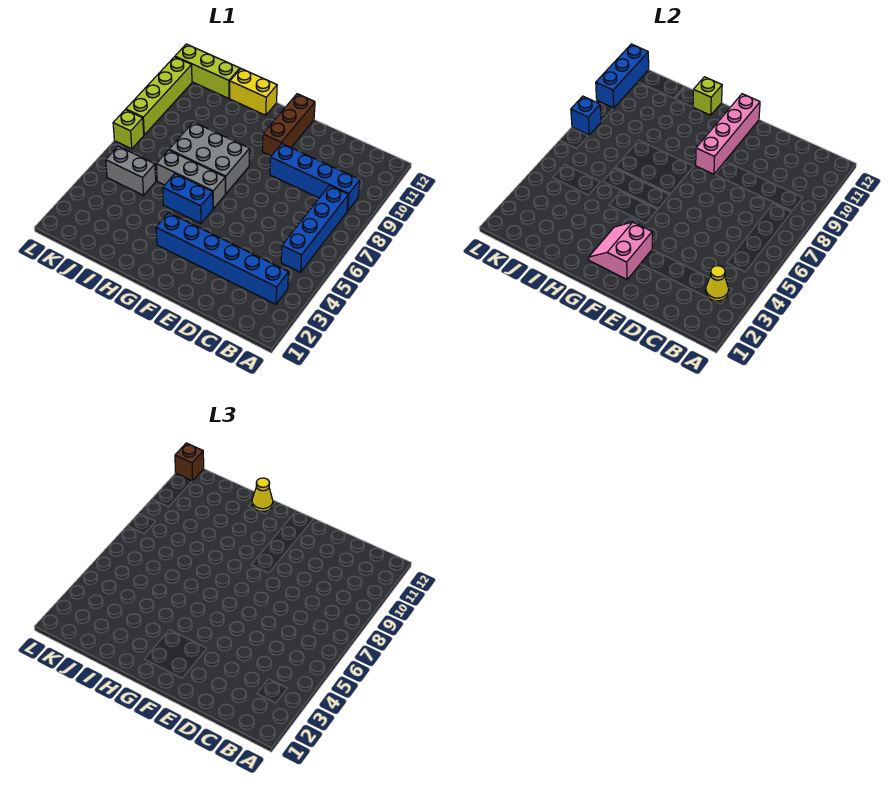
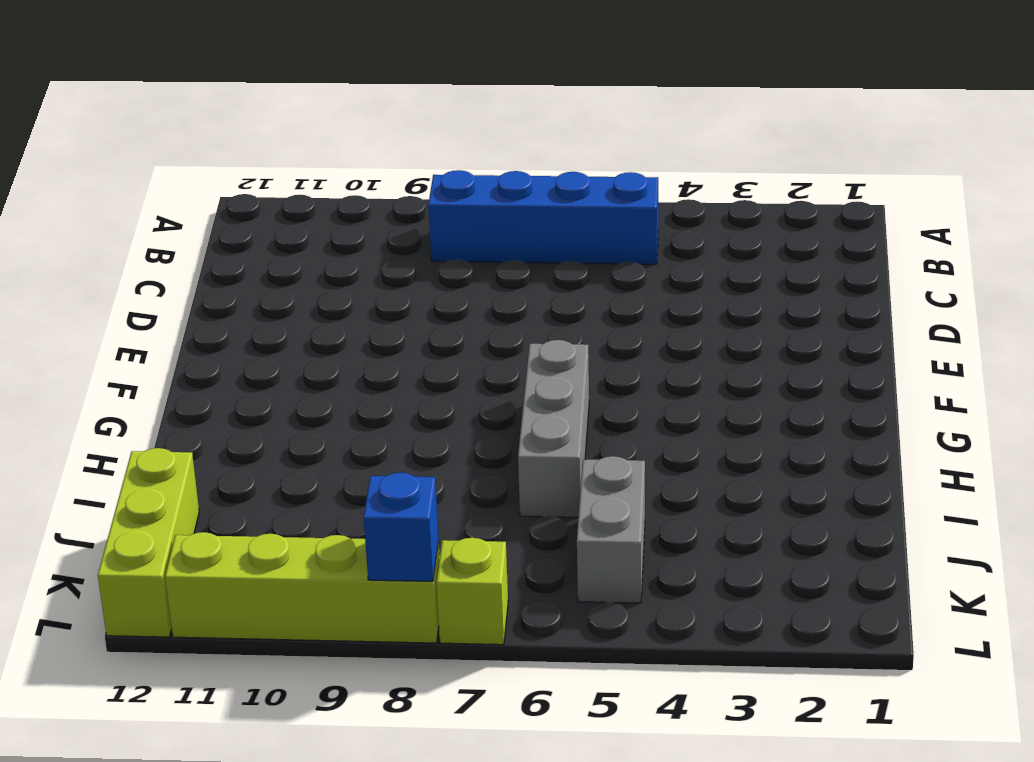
none -> blue 1x6 brick [156,213,289,304]
none -> blue 1x4 brick [270,144,360,211]
none -> brown 1x3 brick [262,94,315,156]

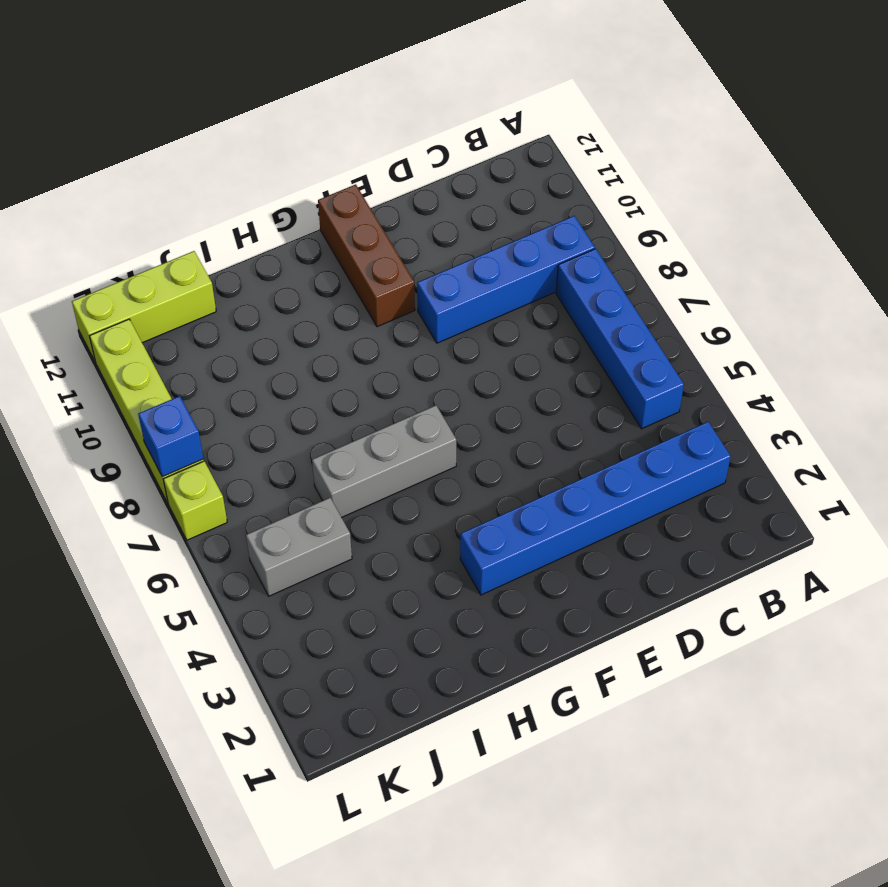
none -> blue 1x2 brick [163,174,213,223]
none -> grey 2x3 brick [169,122,250,194]
none -> yellow 1x2 brick [230,69,277,115]

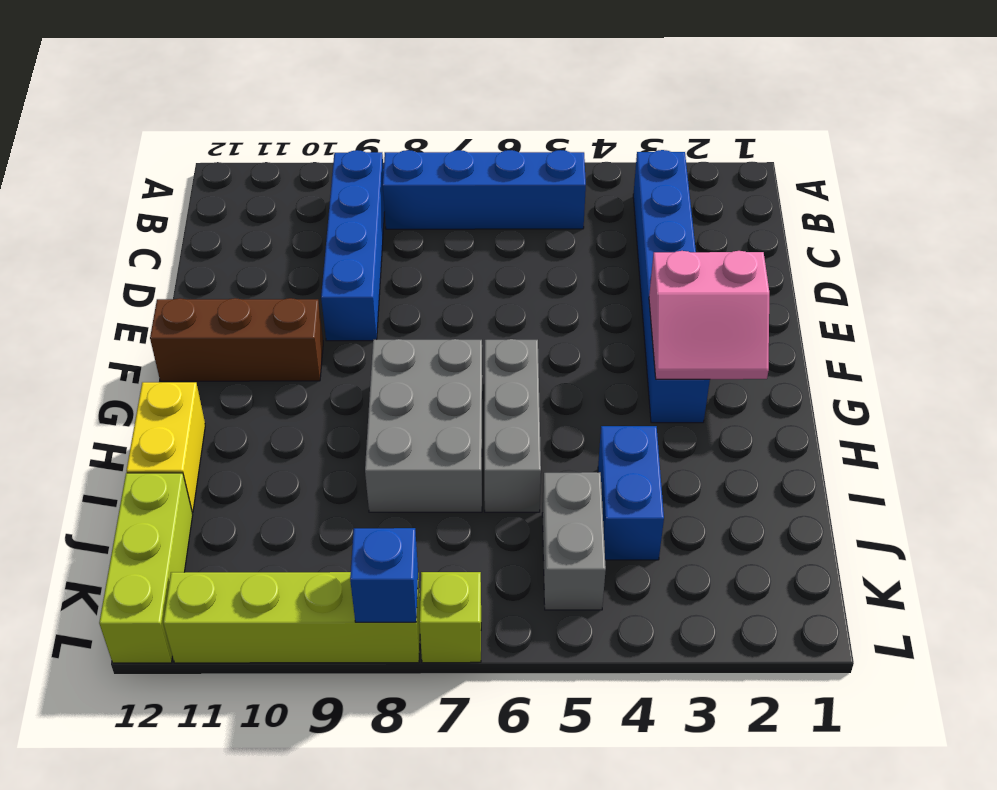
blue 1x2 brick [598,426,664,560] -> blue 1x2 brick moved to [163,174,213,223]
none -> yellow 1x1 cone [706,266,729,301]
none -> pink 1x4 brick [696,94,760,174]
none -> lime 1x1 brick [693,77,722,115]

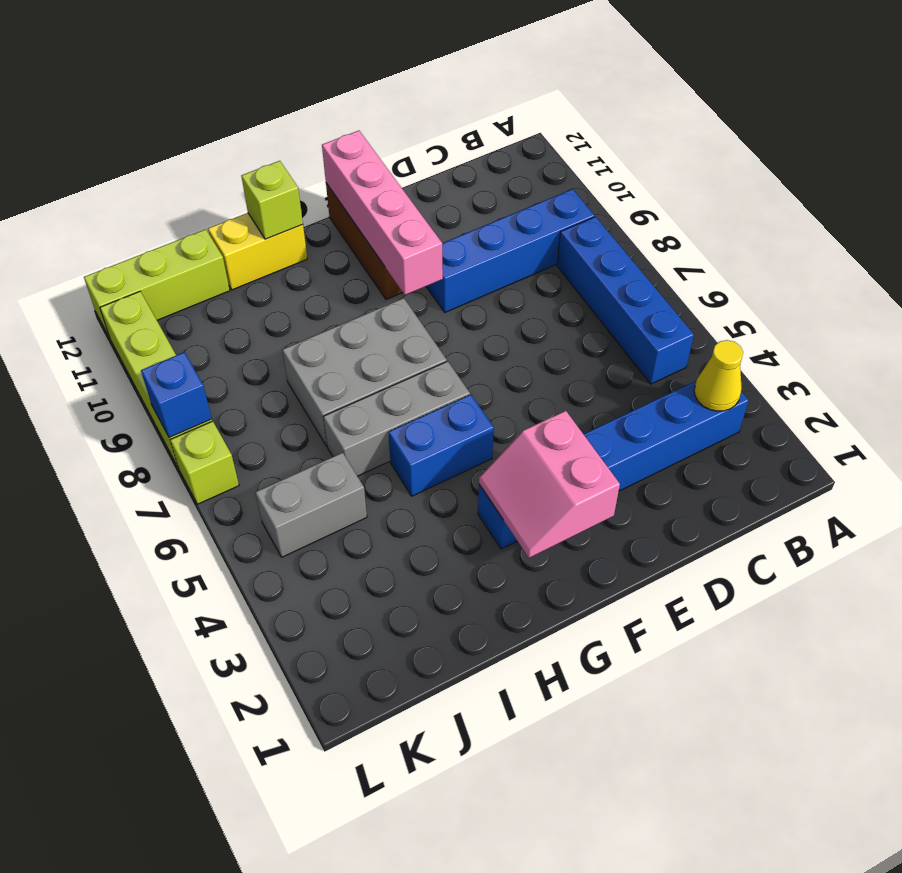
none -> blue 1x3 brick [596,44,649,108]
none -> yellow 1x1 cone [252,478,273,511]
none -> brown 1x1 brick [175,443,204,481]

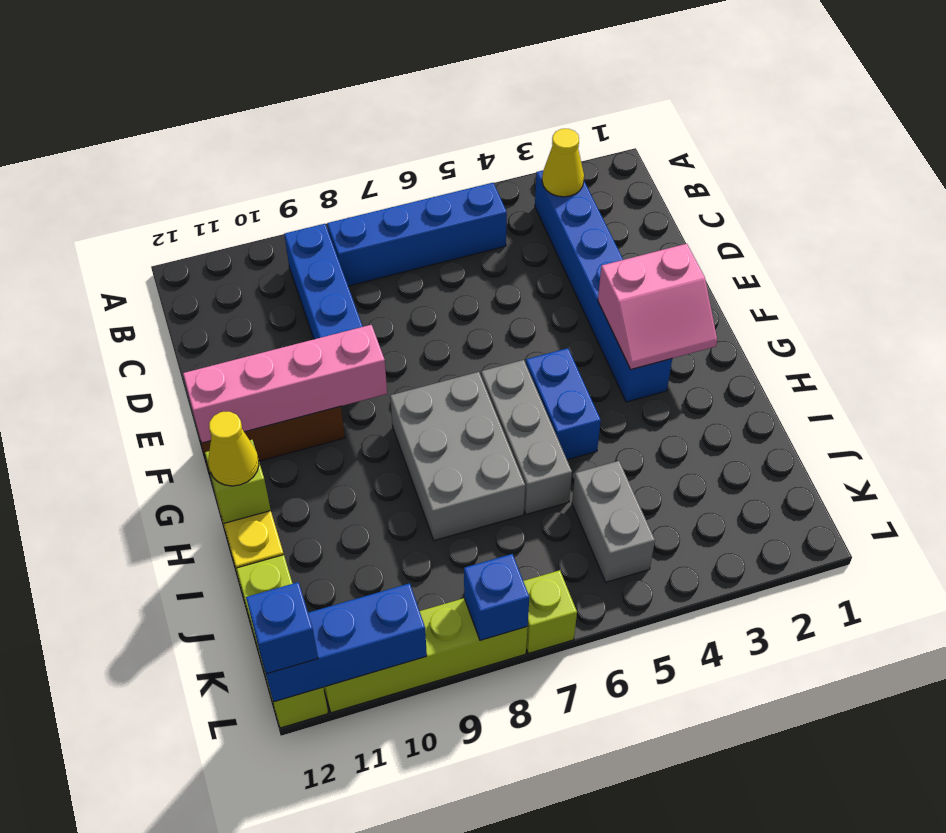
blue 1x1 brick [246,582,318,674] -> brown 1x1 brick [175,443,204,481]

